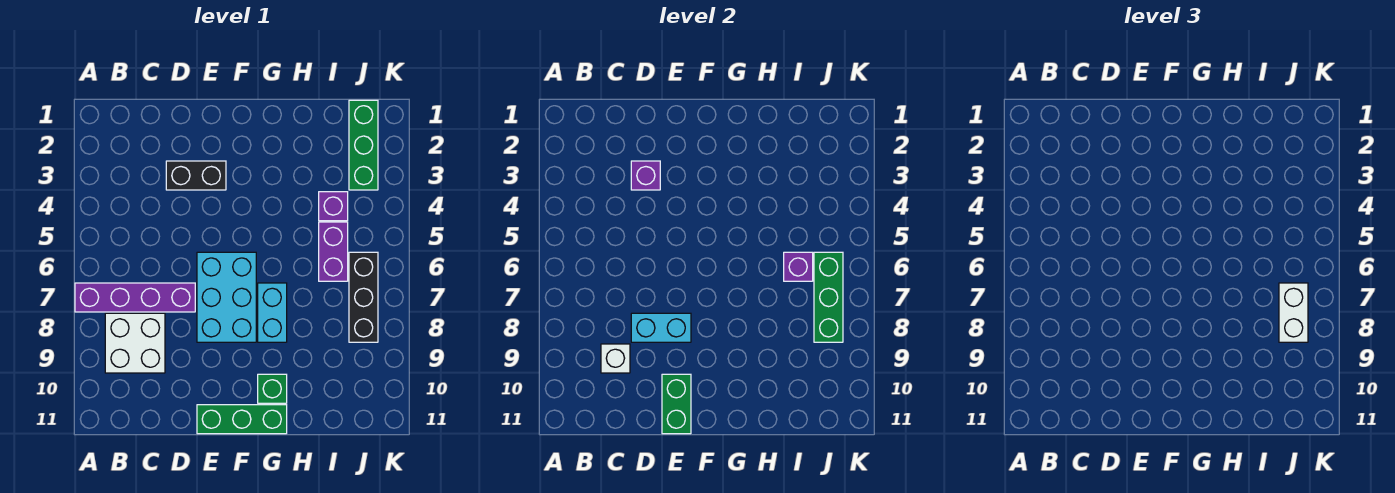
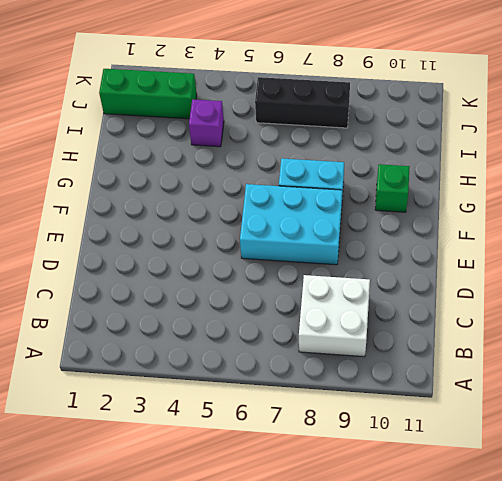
none -> purple 1x4 brick [75,283,195,312]
none -> black 1x2 brick [166,161,226,190]
none -> green 1x3 brick [197,405,287,434]

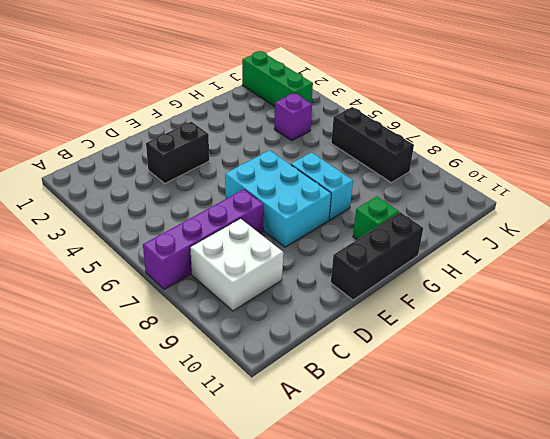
black 1x3 brick [331,212,423,300] -> green 1x3 brick [197,405,287,434]
none -> purple 1x2 brick [319,222,348,281]
none -> white 1x1 brick [601,344,630,373]
none -> purple 1x1 brick [631,161,660,190]

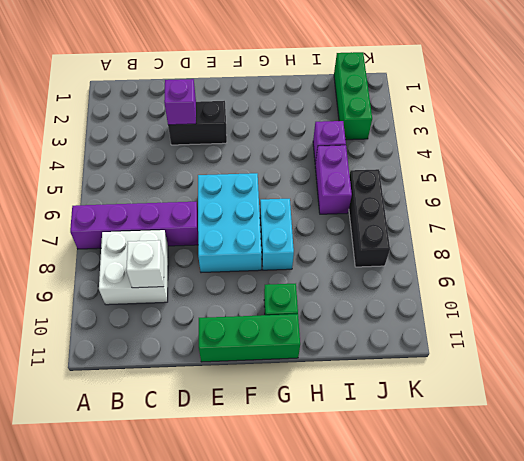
none -> cyan 1x2 brick [631,313,691,342]
none -> green 1x2 brick [662,374,691,434]
none -> purple 1x1 brick [784,252,813,281]

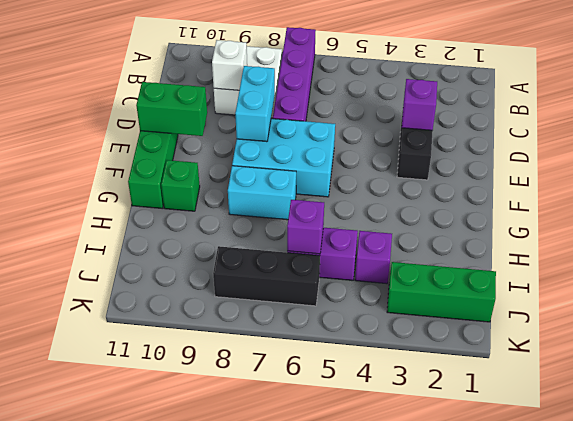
none -> green 1x3 brick [814,252,843,342]
none -> white 1x2 brick [1279,283,1308,342]

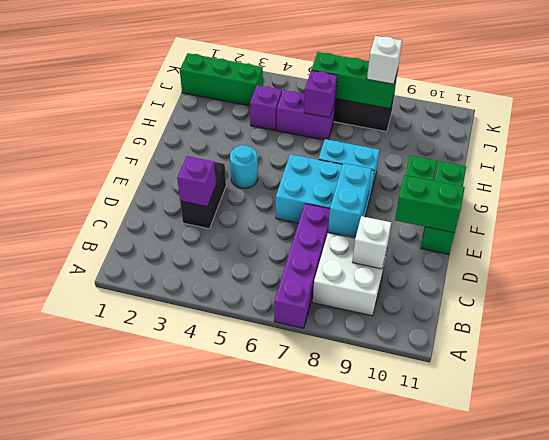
cyan 1x1 round brick [230,145,258,188] -> none
white 1x1 brick [367,36,402,84] -> white 1x2 brick [1279,283,1308,342]

